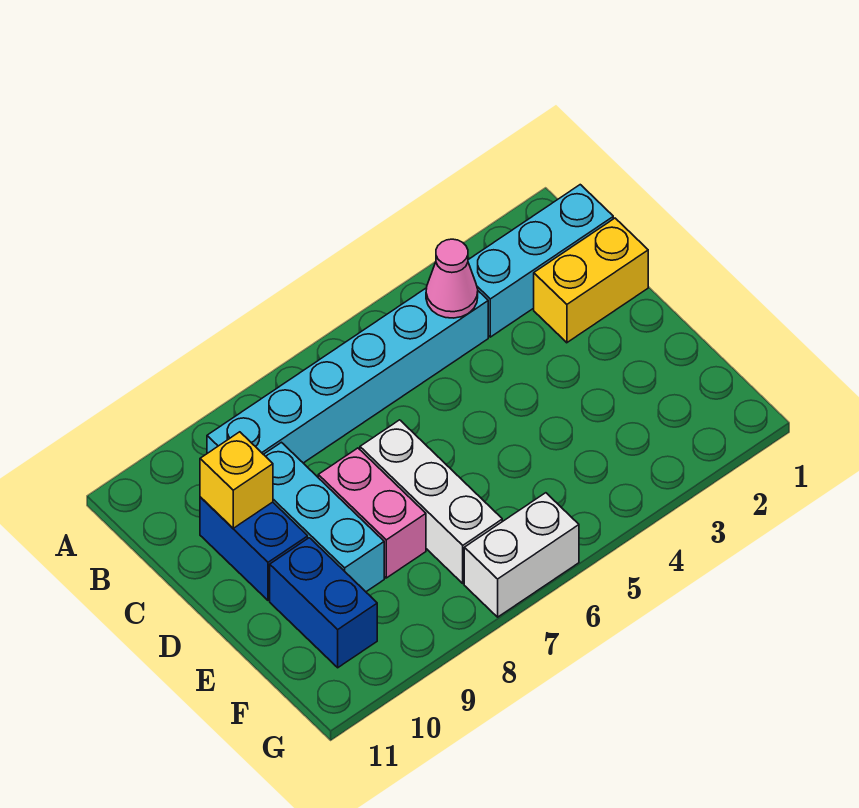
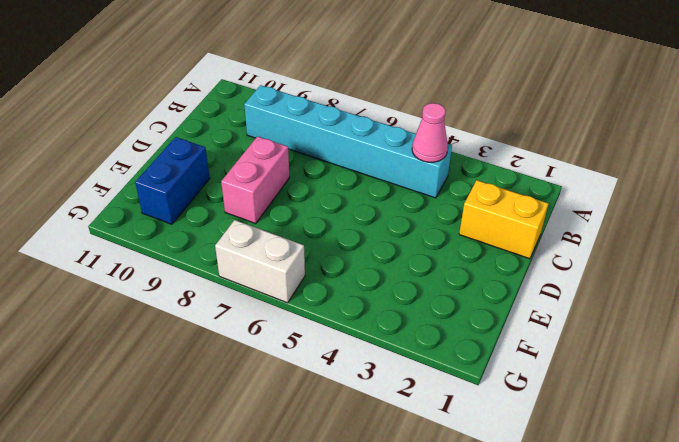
none -> cyan 1x3 brick [468,185,613,337]
none -> cyan 1x3 brick [263,442,384,592]

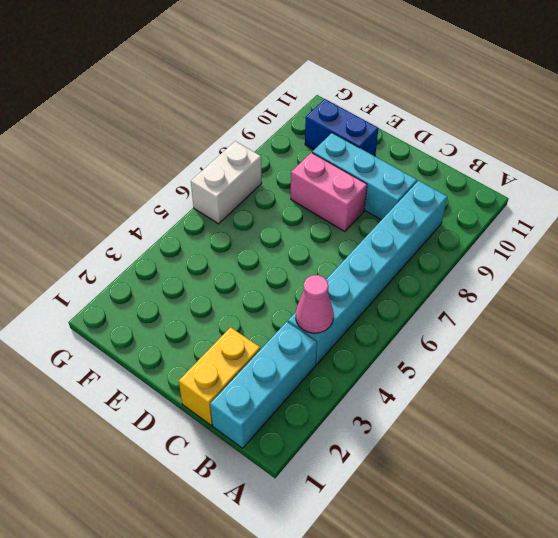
none -> blue 1x2 brick [200,497,308,600]
none -> white 1x3 brick [360,420,502,583]

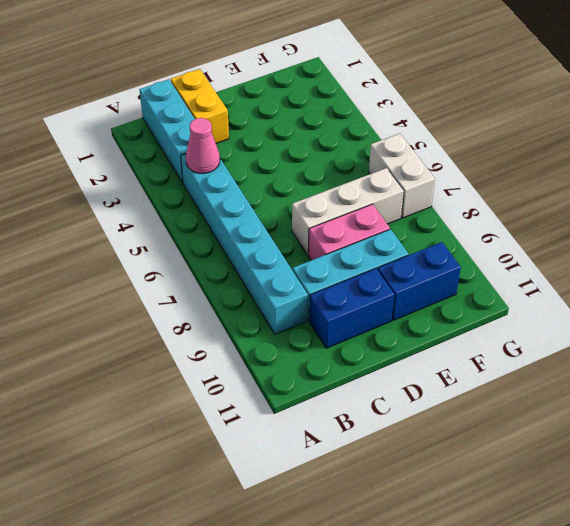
none -> yellow 1x1 brick [200,432,273,528]

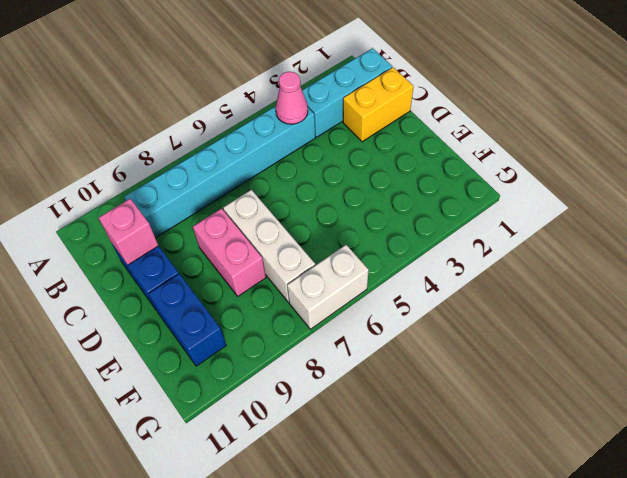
pink 1x1 brick [99,199,158,265] -> yellow 1x1 brick [200,432,273,528]
none -> cyan 1x3 brick [263,442,384,592]

